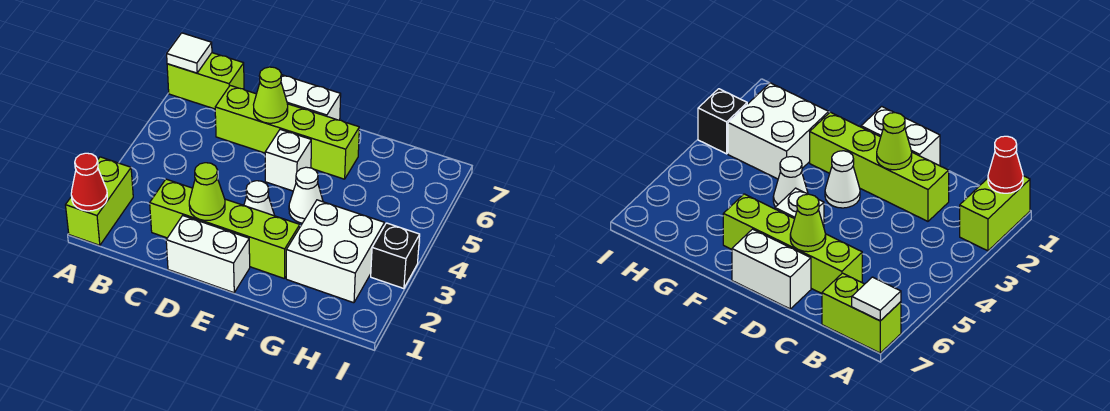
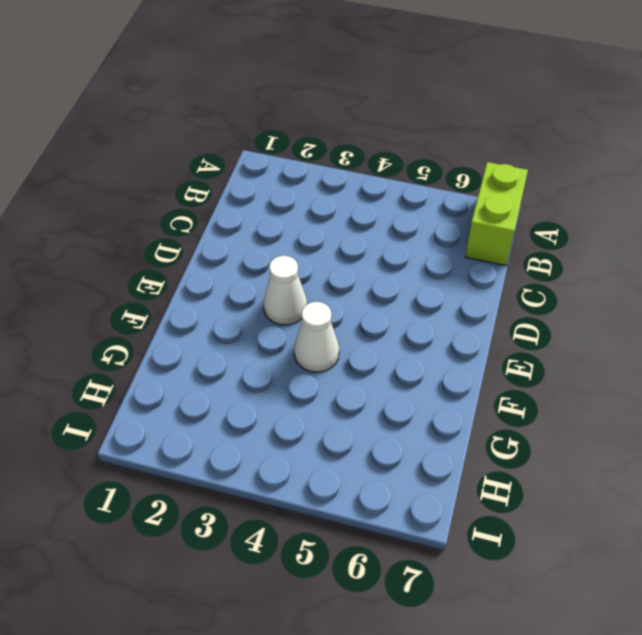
none -> lime 1x2 brick [66,157,133,245]
none -> lime 1x4 brick [150,179,300,279]
none -> lime 1x4 brick [215,86,359,179]

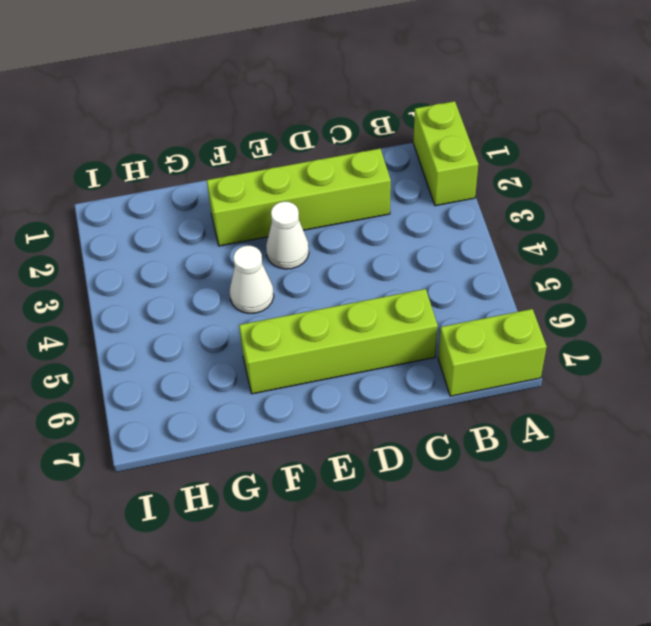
none -> white 1x2 brick [166,216,250,293]
none -> white 1x2 brick [281,75,341,120]
none -> white 1x1 brick [265,129,311,191]

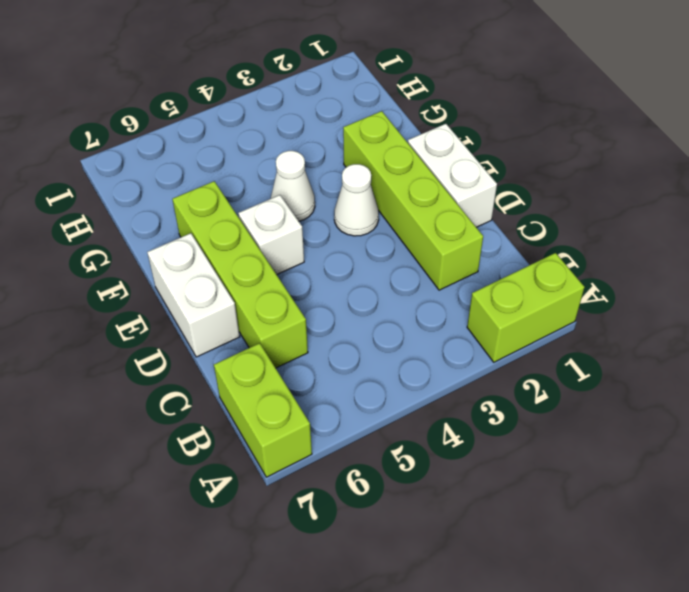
none -> white 2x2 brick [286,200,384,303]
none -> black 1x1 brick [371,223,420,289]
none -> red 1x1 cone [71,153,107,211]

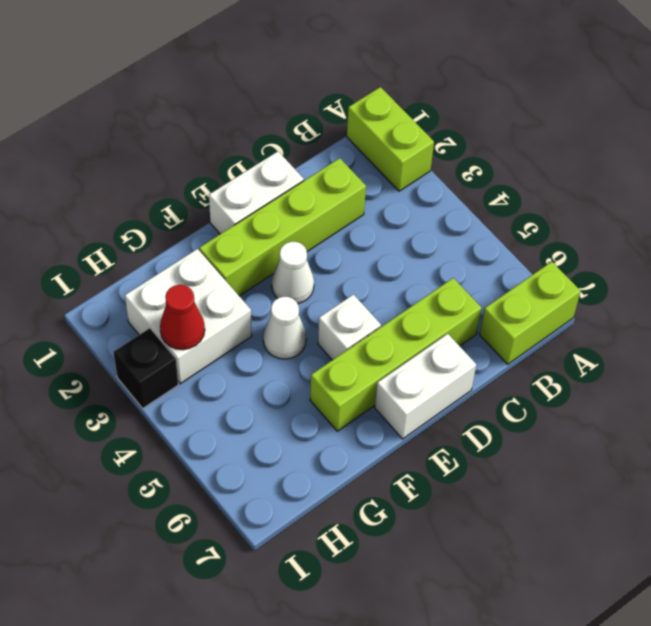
red 1x1 cone [160,285,205,350] -> red 1x1 cone moved to [71,153,107,211]
none -> white 1x1 tile [167,33,212,73]
none -> lime 1x1 cone [189,163,225,220]
none -> lime 1x1 cone [254,67,288,123]

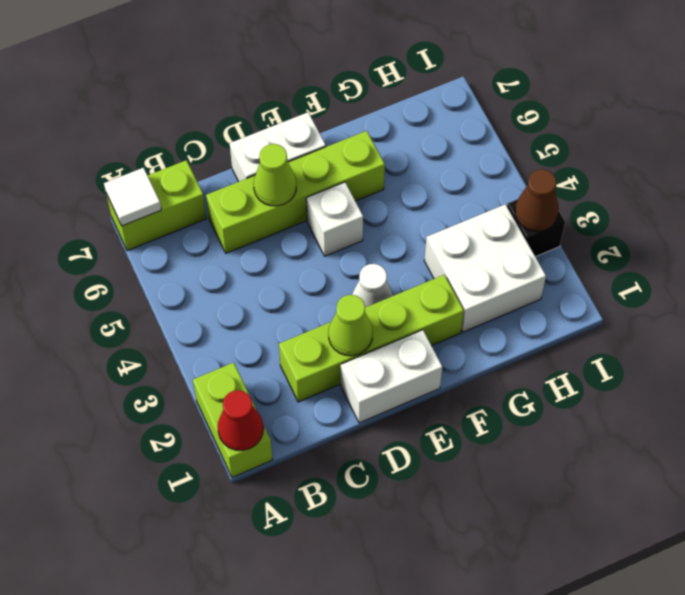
brown 1x1 cone [515,169,559,231] -> none
none -> white 1x1 cone [289,167,323,223]

